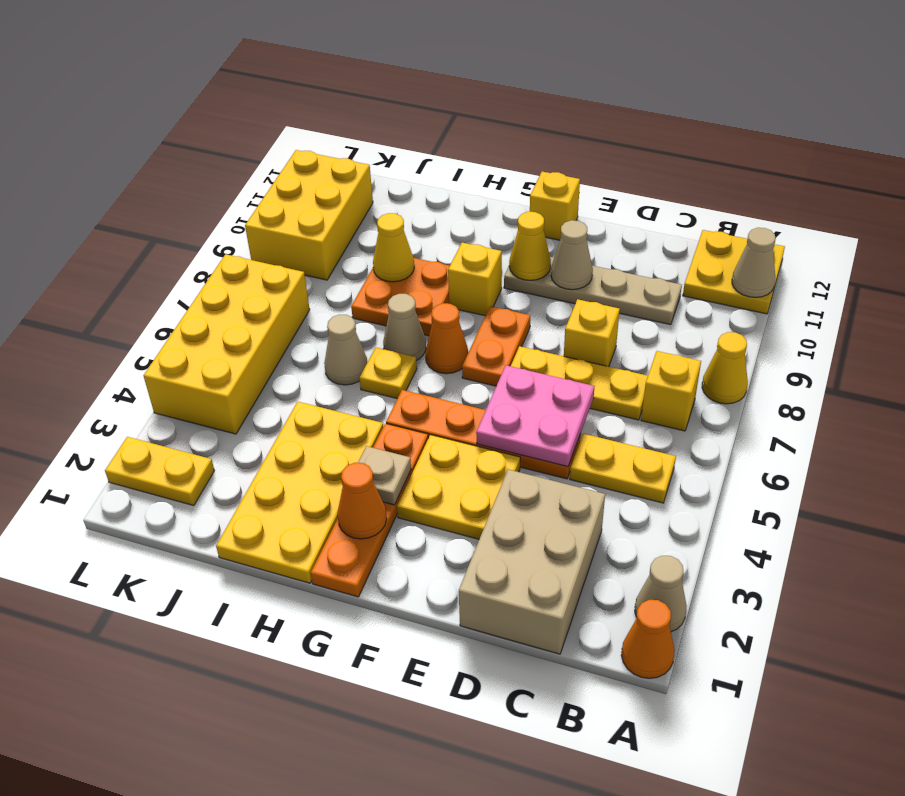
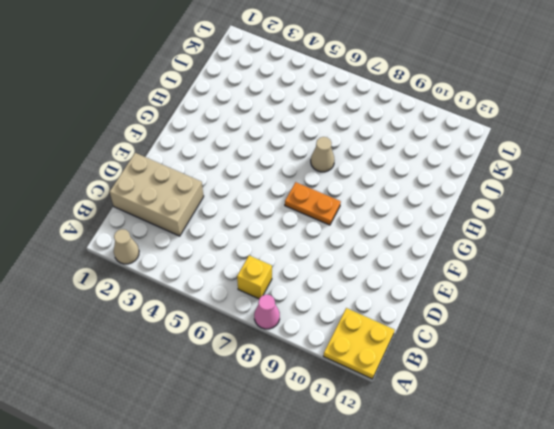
pink 1x1 cone [254,295,280,329] -> yellow 1x1 cone [702,332,748,404]
none -> orange 1x1 cone [621,600,675,678]
none -> yellow 1x2 plate [570,434,676,503]
none -> yellow 1x3 plate [511,346,648,420]
none -> tan 1x4 plate [504,257,682,325]

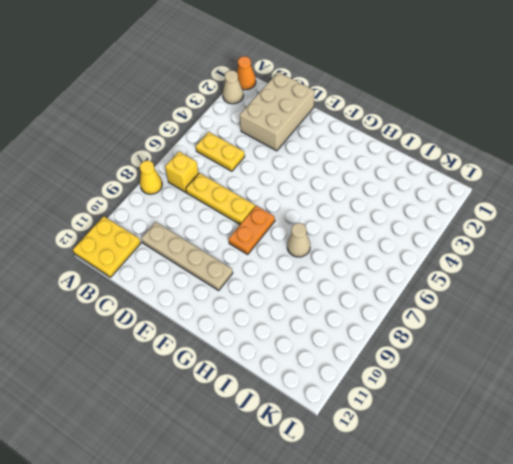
none -> orange 1x4 plate [386,390,581,479]
none -> yellow 1x1 brick [564,299,620,367]
none -> yellow 2x2 plate [397,435,520,539]
none -> yellow 1x1 brick [530,172,580,240]

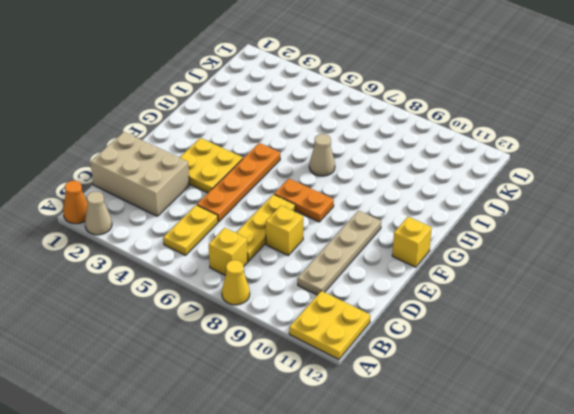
none -> orange 1x4 plate [311,423,428,597]
none -> orange 1x1 cone [425,303,468,374]
none -> yellow 1x1 brick [448,243,502,316]
none -> yellow 2x4 plate [216,402,383,583]

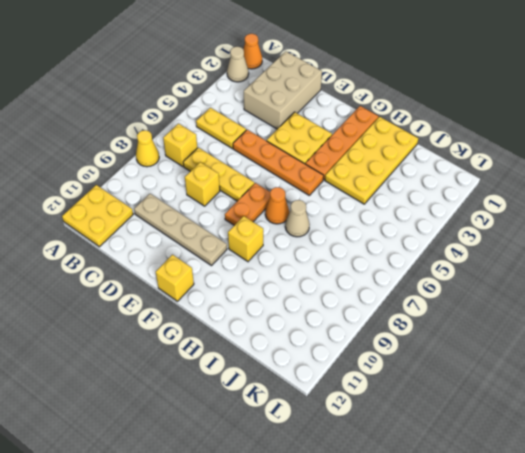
none -> yellow 1x1 plate [360,348,417,399]
none -> orange 2x2 plate [351,258,450,336]
none -> tan 1x1 cone [324,315,367,385]
none -> yellow 1x2 plate [105,437,214,506]

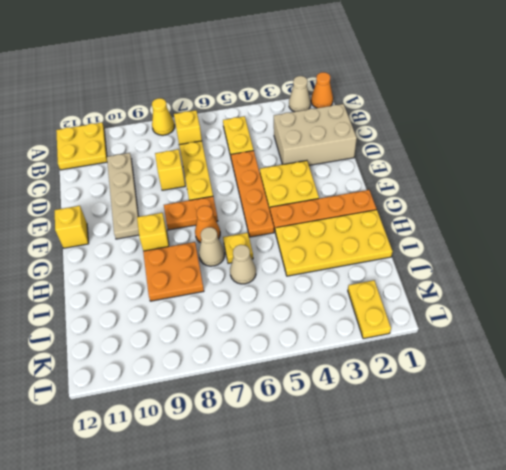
none -> yellow 2x4 brick [144,254,310,434]
none -> yellow 2x3 brick [245,150,373,280]
none -> tan 1x1 cone [732,228,775,298]
none -> pink 2x2 plate [476,365,594,467]

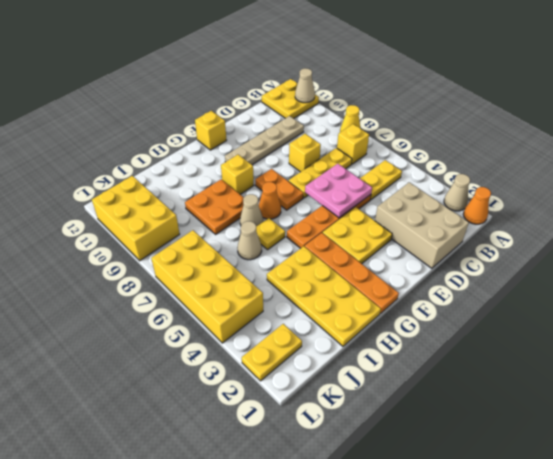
none -> tan 1x1 cone [551,220,593,290]
none -> yellow 1x1 cone [509,212,551,280]
none -> orange 1x1 cone [337,463,387,539]
none -> tan 1x1 plate [358,446,411,505]

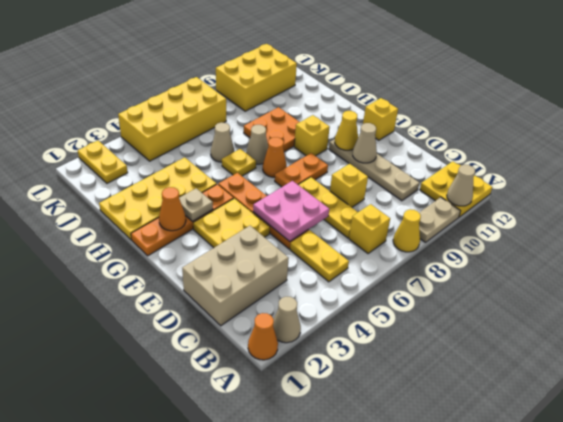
tan 1x2 plate [419,197,460,242] -> none
none -> yellow 1x1 cone [373,213,414,282]

